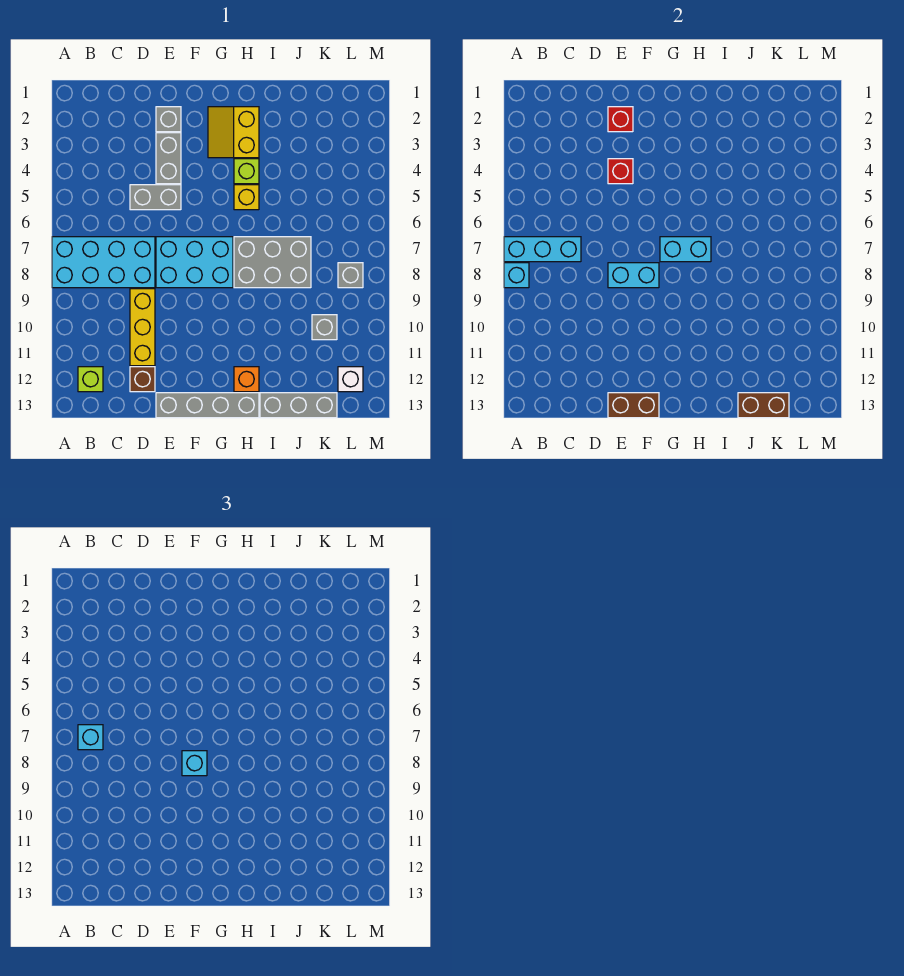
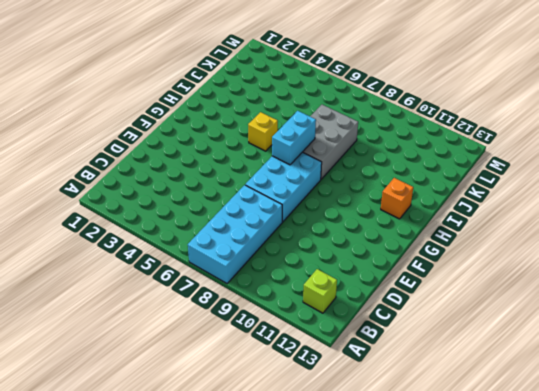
none -> grey 1x2 brick [130,185,181,210]
none -> yellow 1x3 brick [130,289,155,366]
none -> brown 1x1 brick [130,367,155,392]

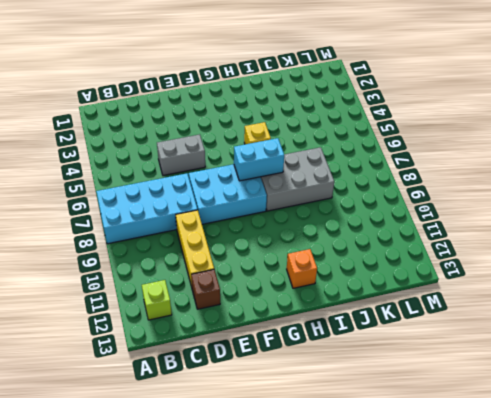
none -> grey 1x1 brick [156,107,181,132]
none -> grey 1x2 brick [156,133,181,184]
none -> grey 1x4 brick [156,393,259,418]

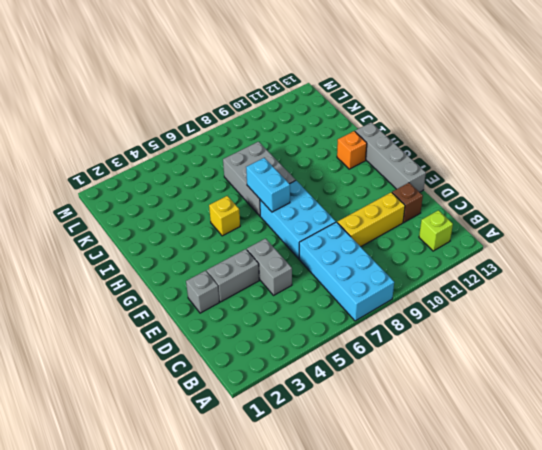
none -> yellow 2x2 slope [208,107,259,158]
none -> lime 1x1 brick [234,159,259,184]
none -> grey 1x3 brick [260,393,337,418]

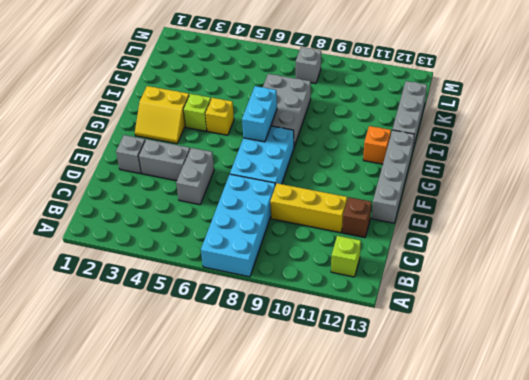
none -> grey 1x1 brick [312,315,337,340]
none -> white 1x1 brick [338,367,363,392]
none -> cyan 1x3 brick [504,237,581,262]

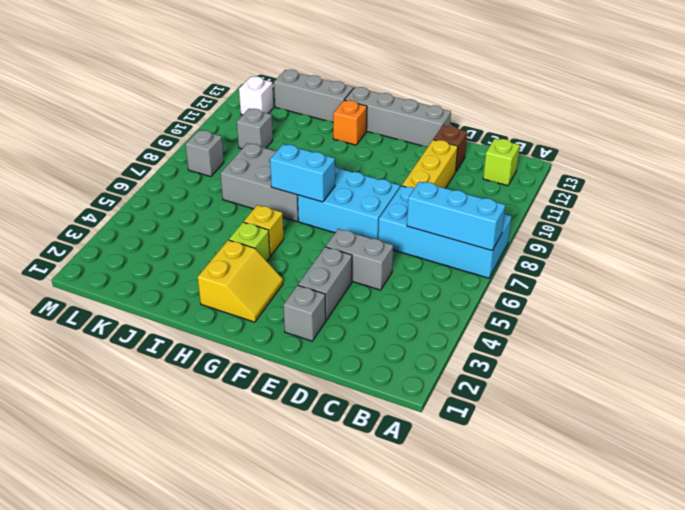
none -> cyan 1x1 brick [504,263,529,288]
none -> red 1x1 brick [608,107,633,132]
none -> red 1x1 brick [608,159,633,184]

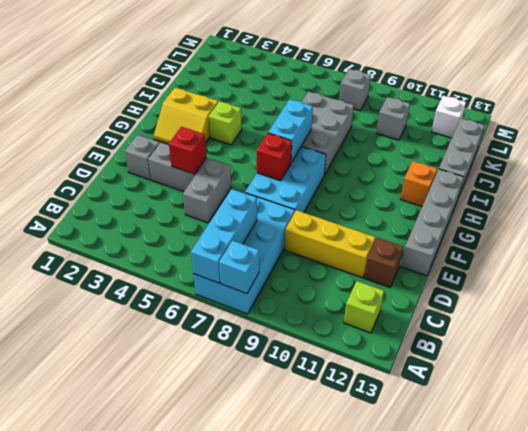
red 1x1 brick [257,133,292,181] -> red 1x1 brick moved to [608,107,633,132]
none -> yellow 1x1 brick [234,185,259,210]
none -> cyan 1x2 brick [608,263,659,288]
none -> brown 1x2 brick [608,393,659,418]

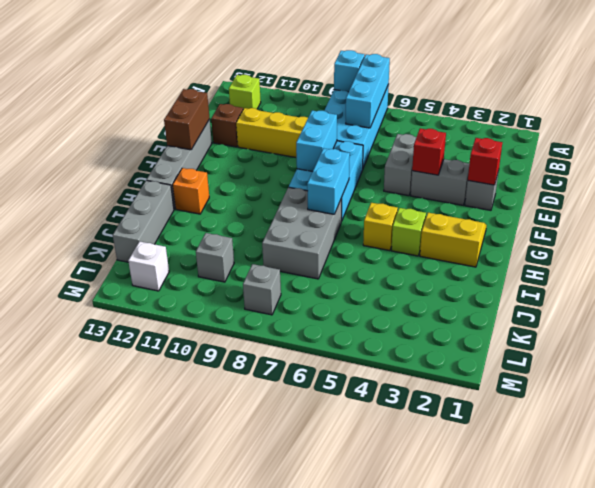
none -> brown 1x2 brick [738,393,789,418]
none -> cyan 1x1 brick [78,725,103,750]
none -> cyan 1x1 brick [182,751,207,776]

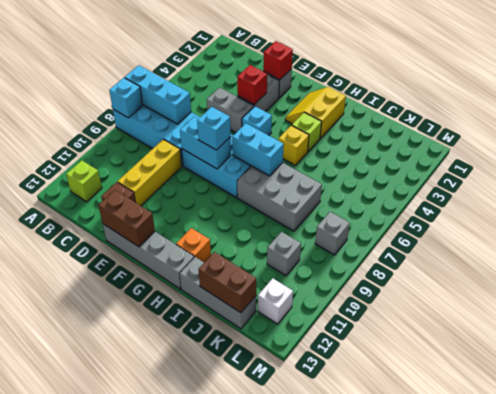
cyan 1x1 brick [242,106,272,135] -> cyan 1x1 brick moved to [78,725,103,750]

